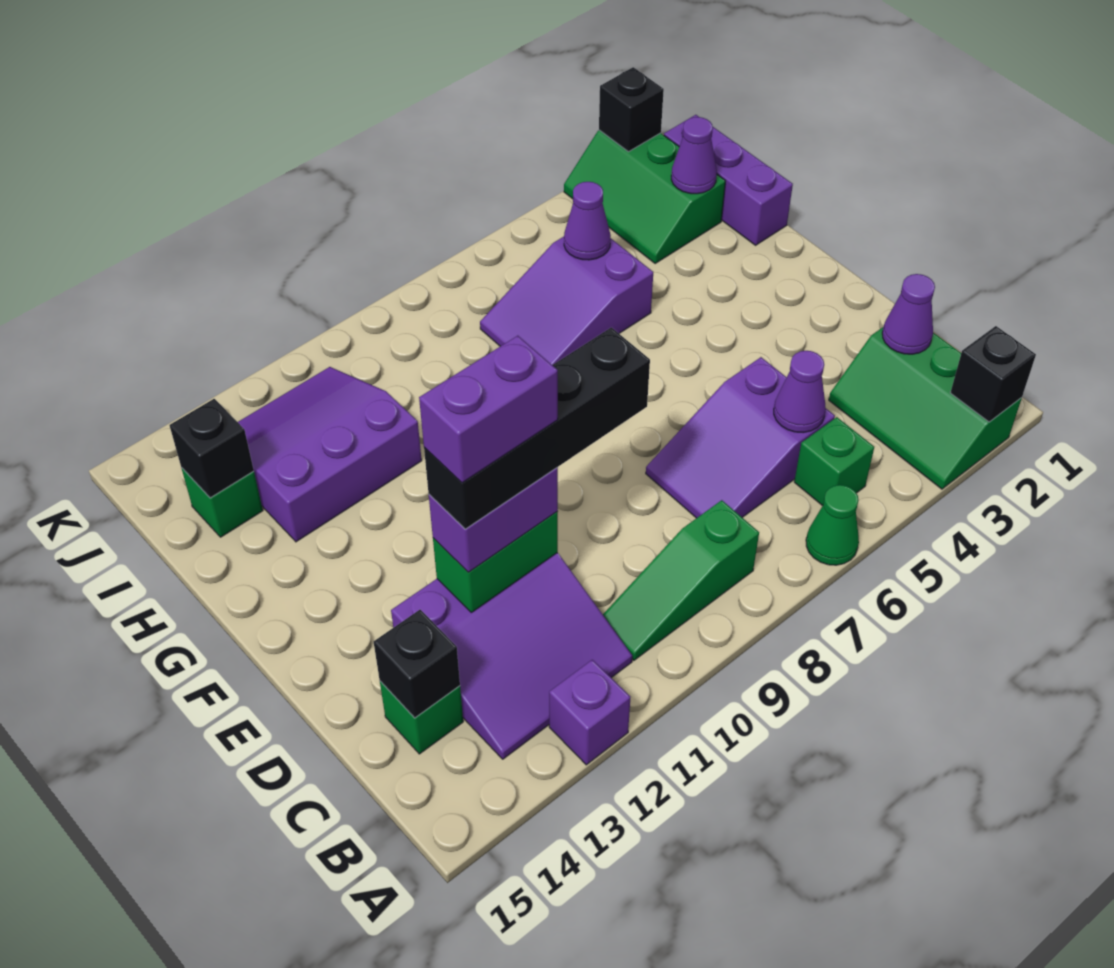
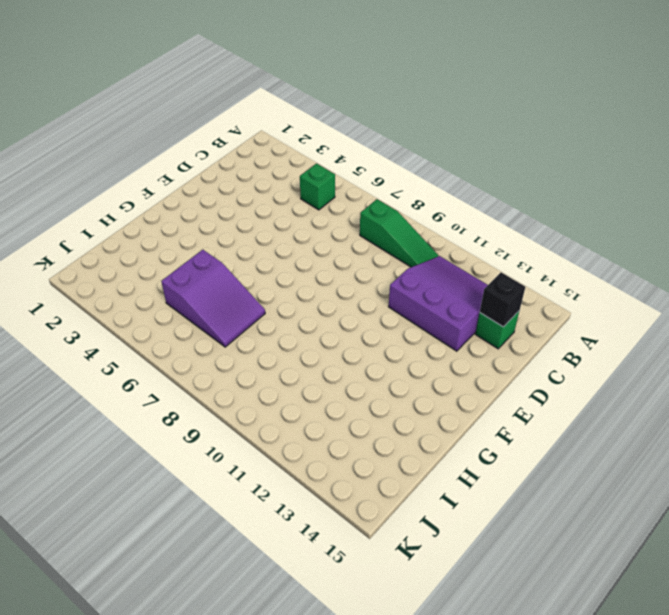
none -> green 2x3 slope [829,327,1022,489]
none -> green 1x1 cone [806,485,859,565]
none -> purple 1x1 brick [549,660,630,765]

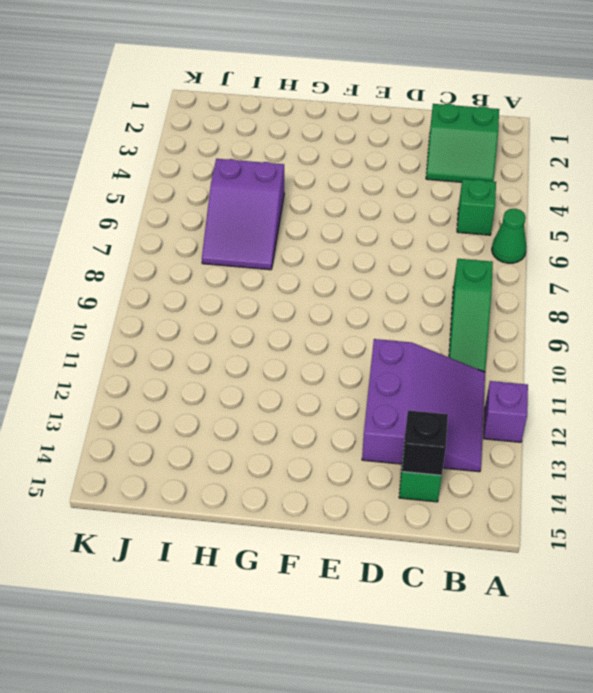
green 2x2 slope [426,104,499,182] -> green 2x3 slope [829,327,1022,489]
none -> purple 2x3 slope [646,357,835,518]
none -> purple 1x3 brick [664,115,793,245]
none -> purple 3x3 slope [238,367,422,542]

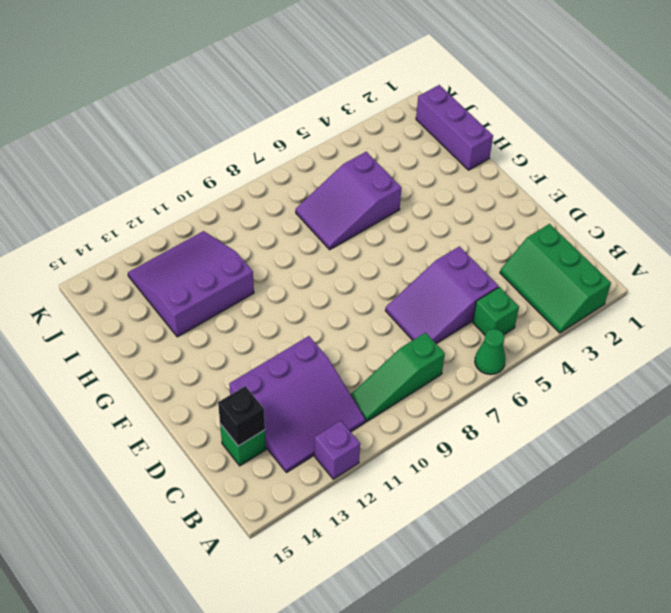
none -> green 2x3 slope [564,130,725,264]
none -> green 1x1 brick [182,468,263,537]
none -> black 1x1 brick [950,326,1036,422]

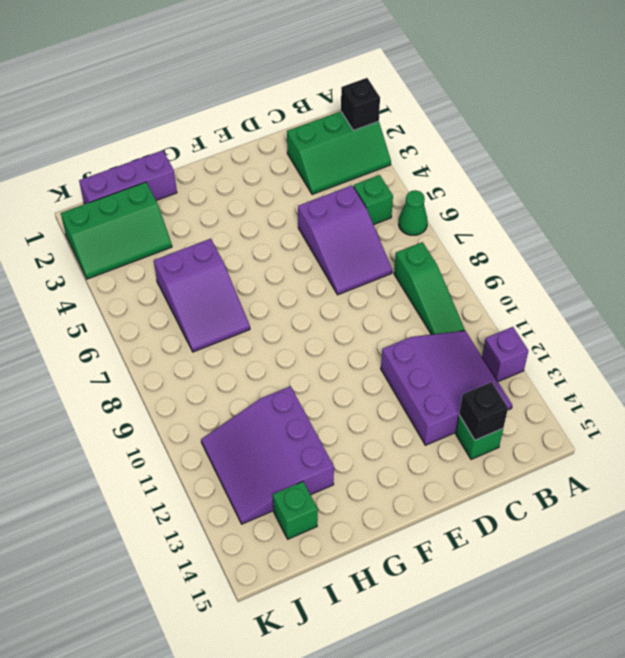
none -> purple 1x1 cone [882,274,935,354]
none -> purple 1x1 cone [774,351,826,433]
none -> green 1x2 brick [433,511,558,612]

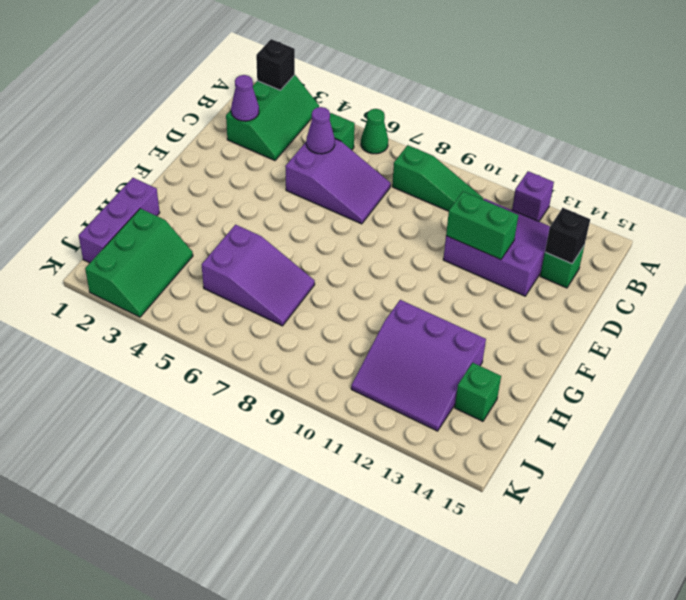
none -> purple 1x1 cone [671,117,717,194]
none -> purple 1x1 cone [564,182,611,260]
none -> black 1x1 brick [170,399,254,498]

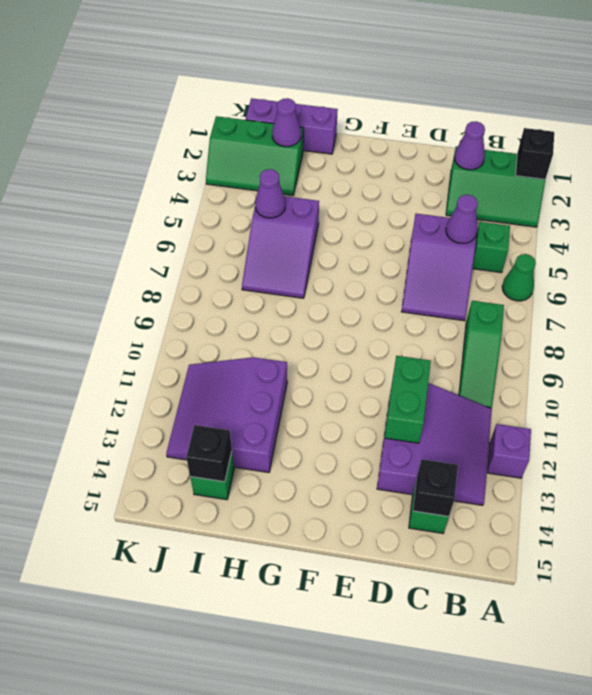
none -> black 1x1 brick [599,67,664,152]
none -> purple 1x2 brick [429,467,558,572]
none -> black 1x4 brick [424,327,650,529]

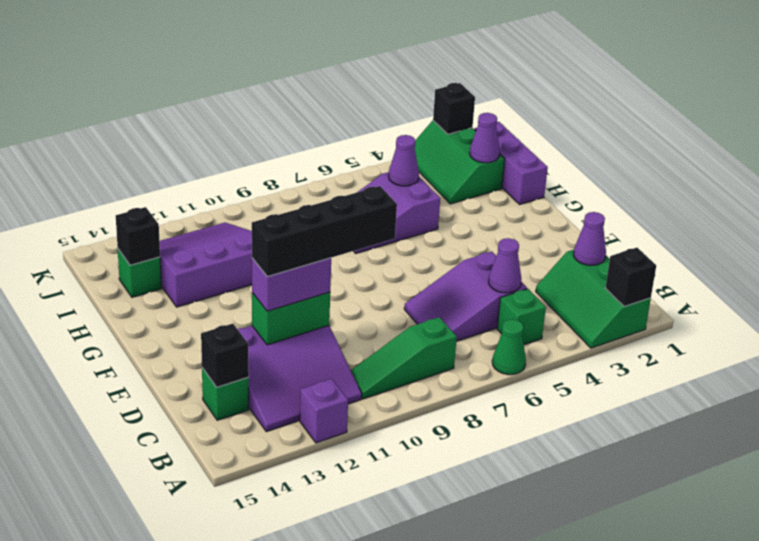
none -> purple 1x2 brick [419,336,558,483]

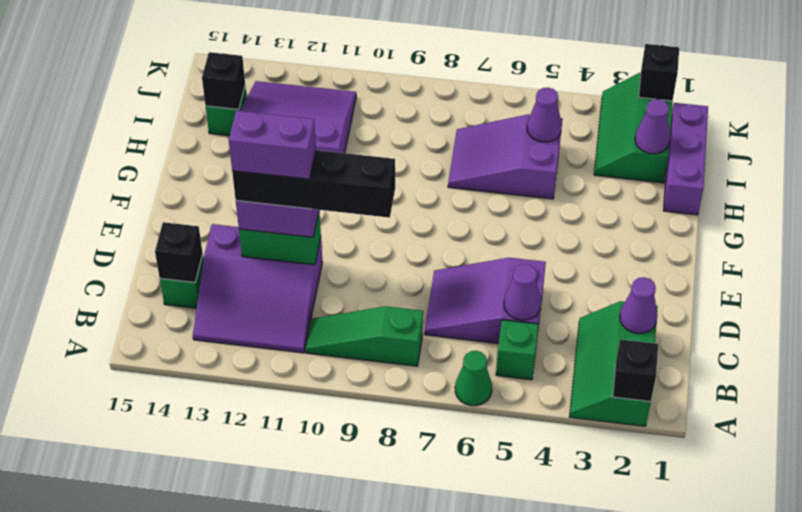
none -> purple 1x1 brick [549,660,630,765]

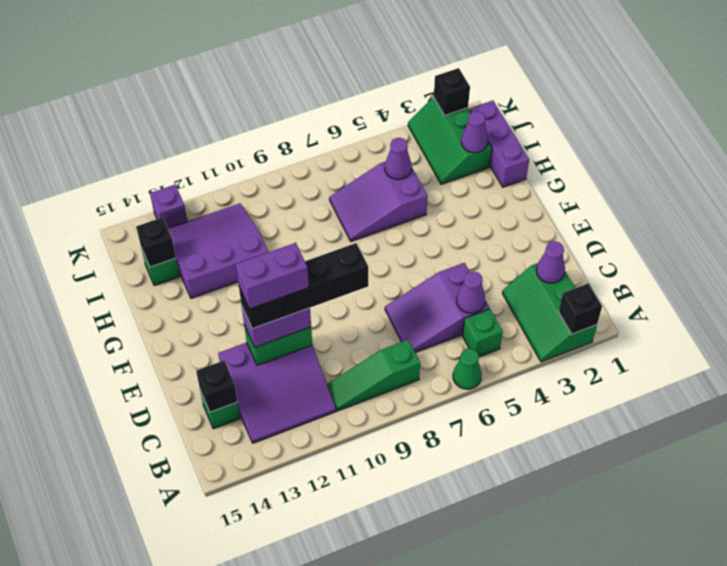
purple 1x1 brick [150,185,187,228] -> purple 1x1 brick moved to [549,660,630,765]

